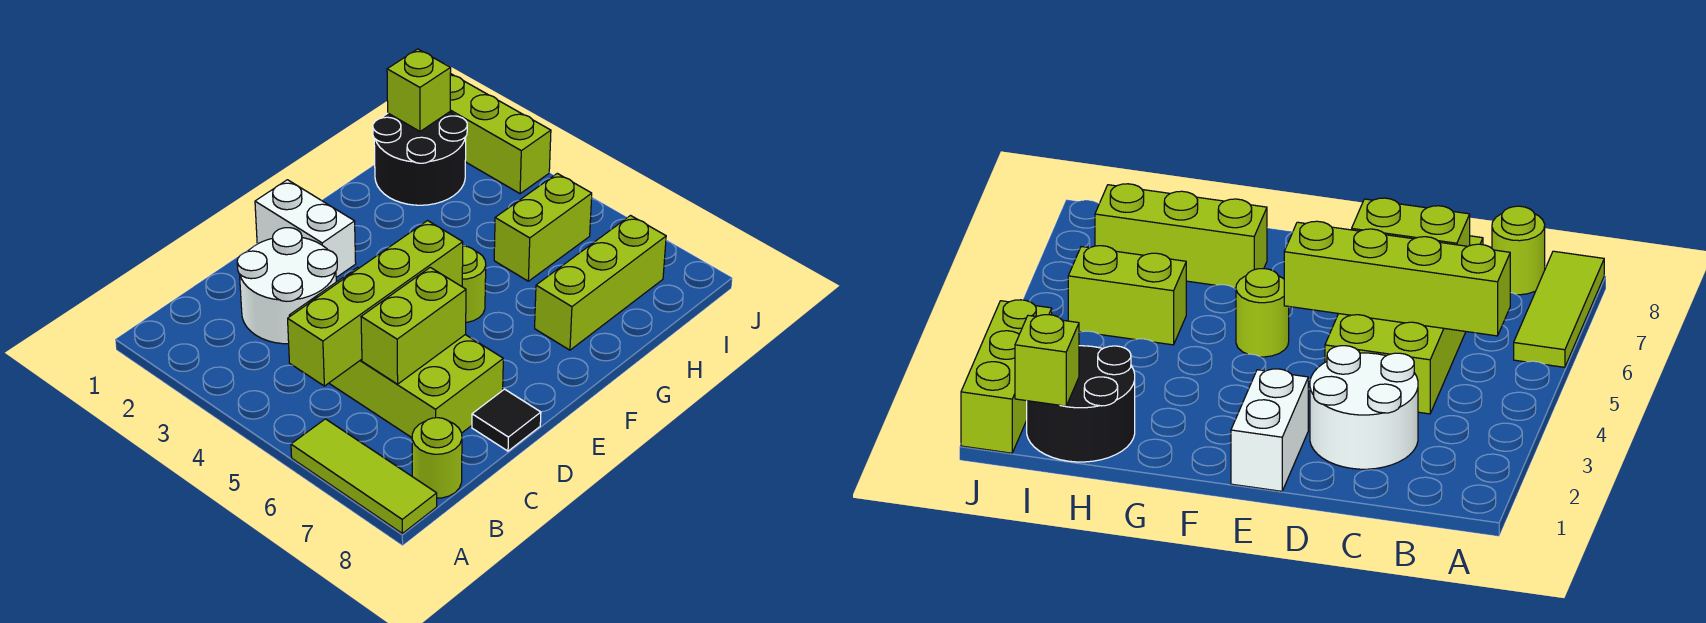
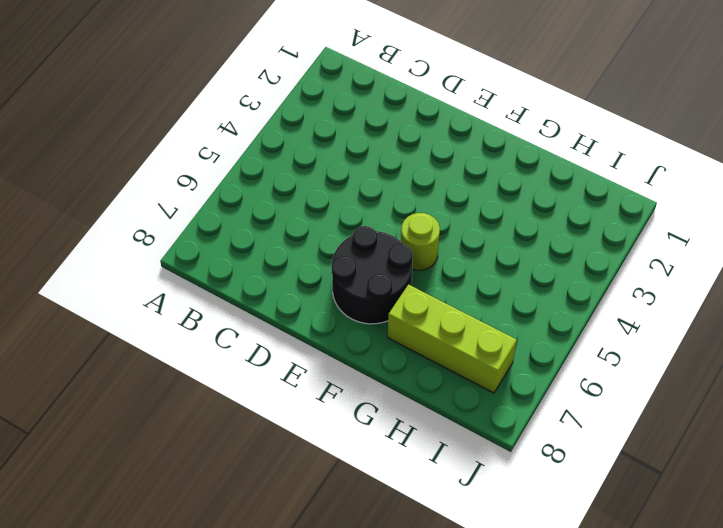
black 2x2 round brick [331,226,413,324] -> black 2x2 round brick moved to [373,112,467,205]
none -> lime 1x3 tile [291,419,437,533]
none -> lime 1x1 round brick [412,418,462,498]
none -> white 2x2 round brick [237,228,337,344]

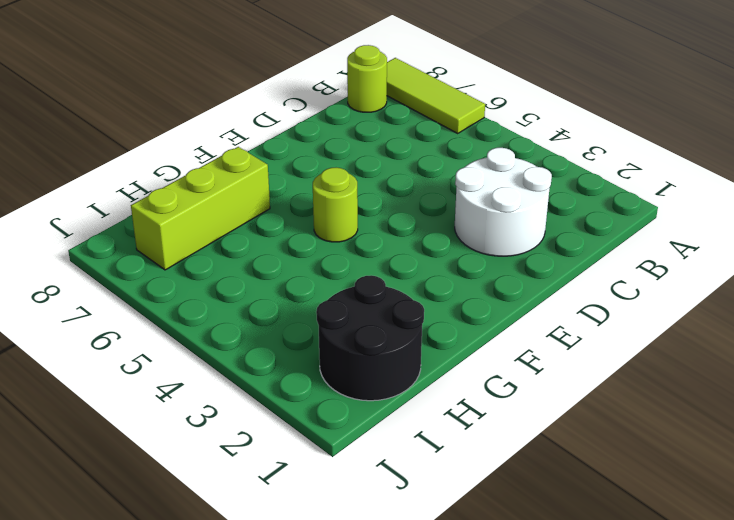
none -> lime 2x4 brick [289,267,503,438]
none -> black 1x1 tile [472,389,541,451]
none -> white 1x2 brick [255,180,356,277]

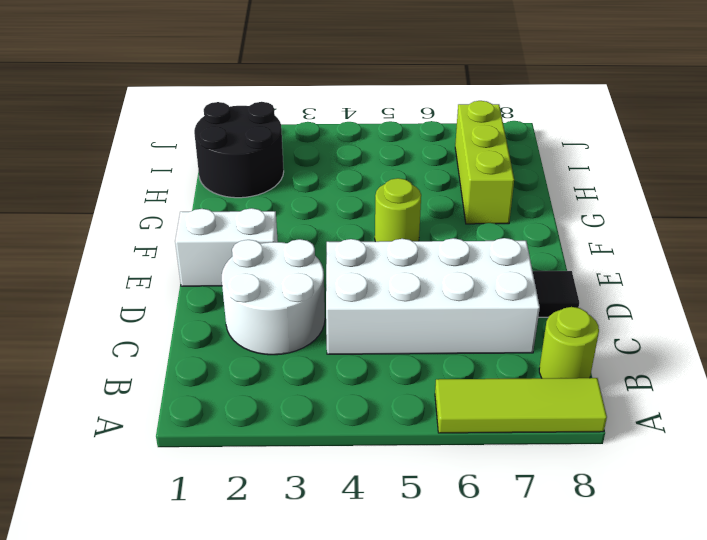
white 2x4 brick [326,238,540,354] -> lime 2x4 brick [289,267,503,438]
none -> lime 1x2 brick [494,173,592,281]
none -> lime 1x3 brick [450,73,551,194]
none -> lime 1x4 brick [288,221,463,386]

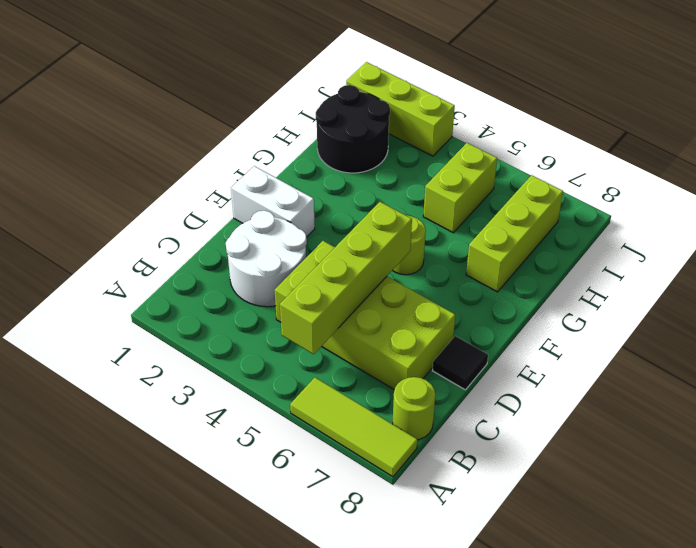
none -> lime 1x2 brick [361,267,466,384]
none -> lime 1x1 brick [387,49,451,131]

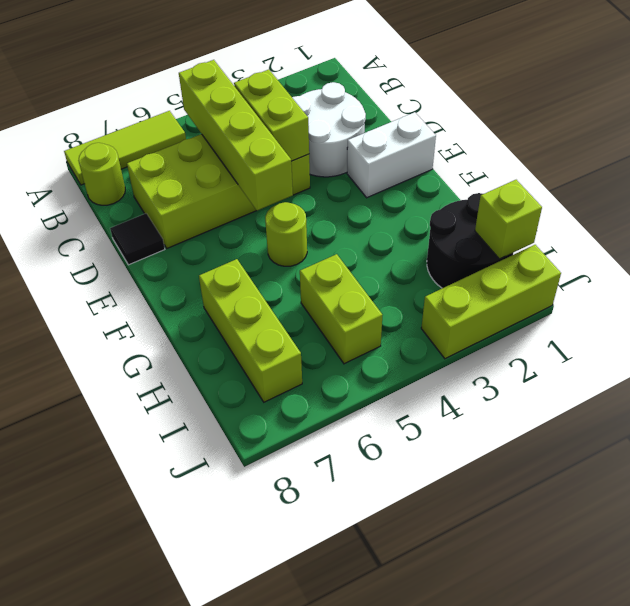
lime 1x2 brick [234,70,309,161] -> lime 1x2 brick moved to [361,267,466,384]

